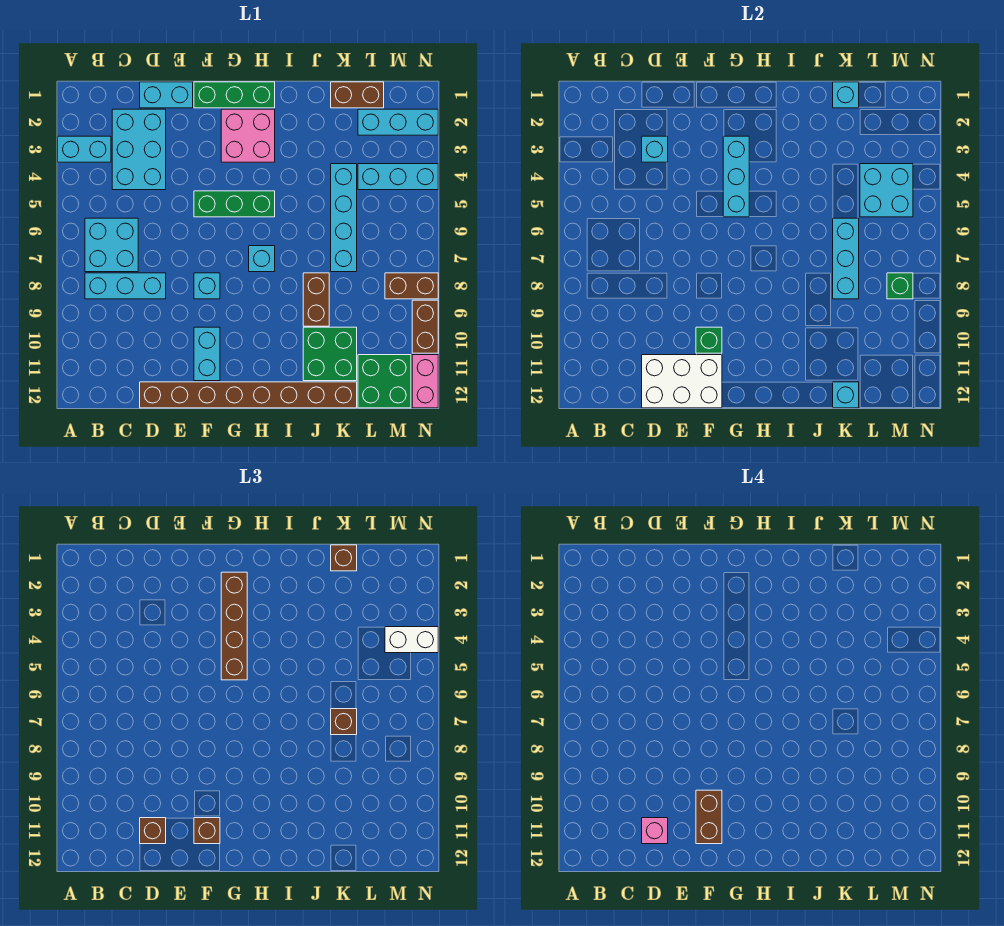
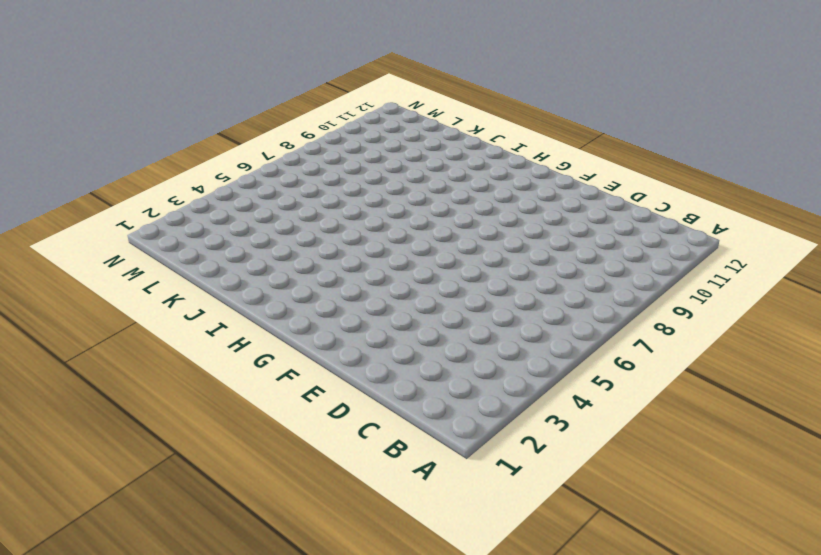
none -> cyan 1x2 brick [58,136,111,162]
none -> cyan 2x2 brick [85,218,138,272]
none -> cyan 1x3 brick [85,273,166,299]
none -> cyan 2x3 brick [112,109,166,190]

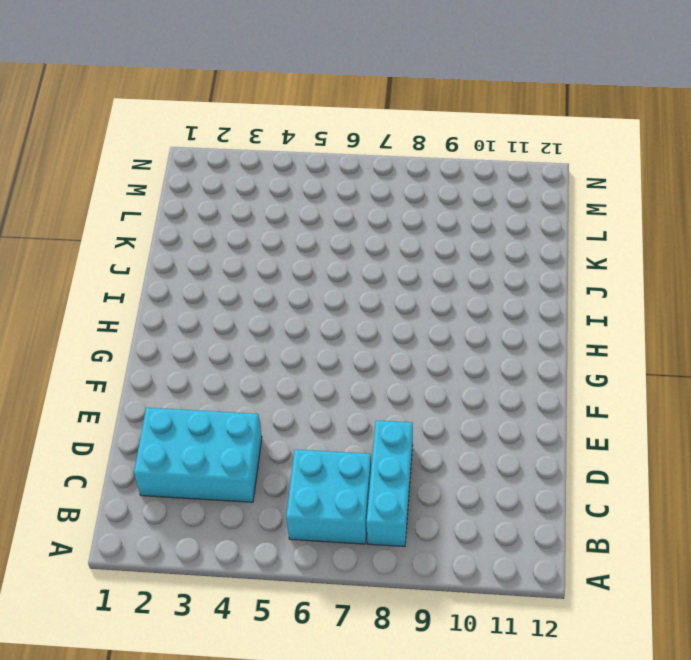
none -> cyan 1x2 brick [58,136,111,162]
none -> cyan 1x2 brick [140,82,193,108]
none -> brown 1x8 brick [140,382,357,408]
none -> green 1x3 brick [194,82,275,108]

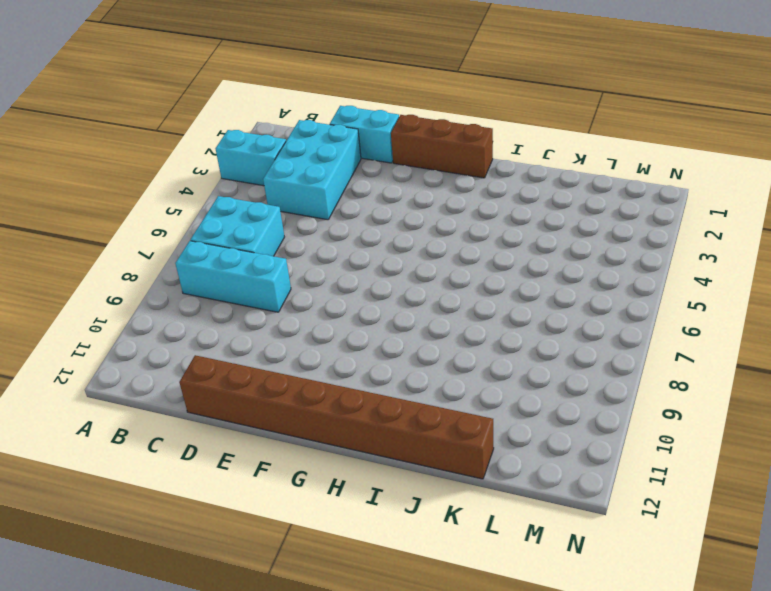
brown 1x3 brick [391,115,493,178] -> green 1x3 brick [194,82,275,108]
none -> green 1x3 brick [194,191,275,217]
none -> cyan 1x1 brick [194,273,220,299]
none -> cyan 1x2 brick [194,327,220,381]
none -> pink 2x2 brick [221,109,275,162]

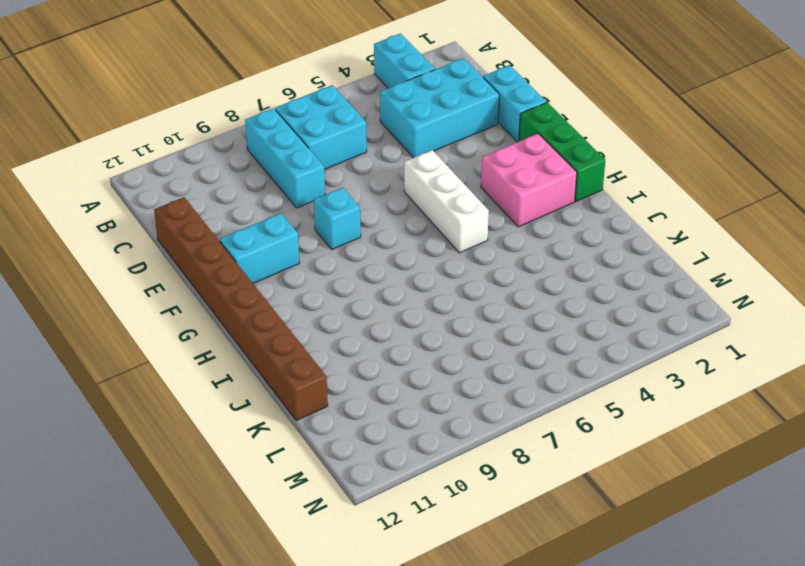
white 1x3 brick [404,150,489,253] -> green 1x3 brick [194,191,275,217]
none -> cyan 1x1 brick [249,246,275,272]
none -> brown 1x2 brick [303,273,329,326]
none -> green 2x2 brick [303,327,357,381]
none -> brown 1x2 brick [331,82,384,108]

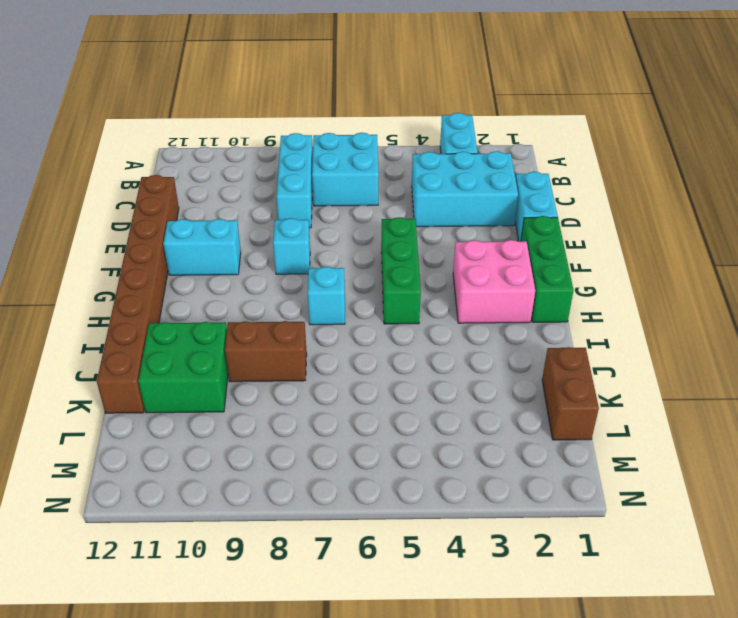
none -> cyan 1x4 brick [331,164,357,272]
none -> cyan 1x3 brick [358,109,438,135]
none -> cyan 1x3 brick [358,164,438,190]
none -> green 2x2 brick [358,355,411,408]

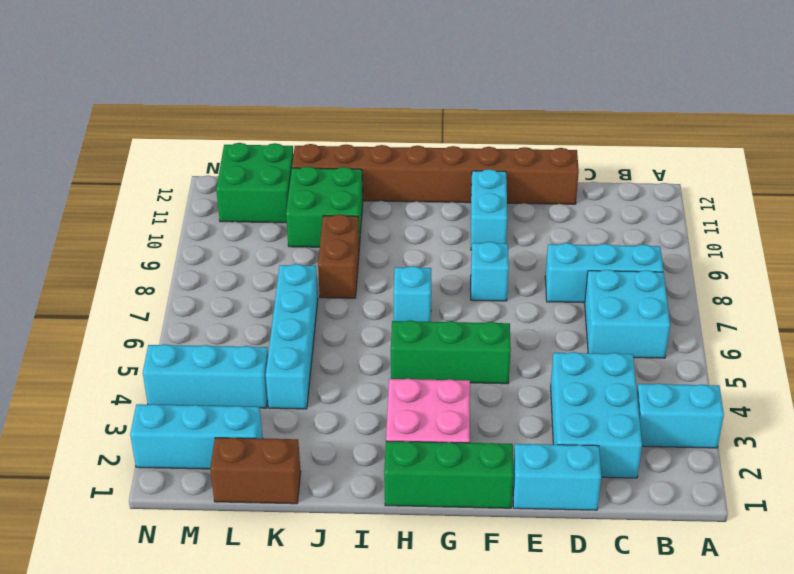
none -> brown 1x2 brick [385,273,438,299]
none -> brown 1x2 brick [412,300,438,353]
none -> pink 1x2 brick [412,355,438,408]
none -> cyan 1x1 brick [642,136,668,162]

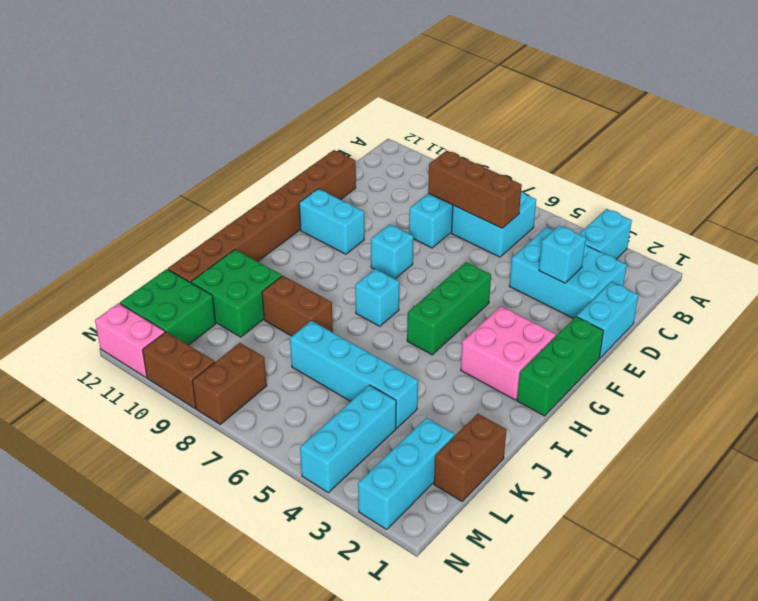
brown 1x3 brick [428,151,522,228] -> none
none -> white 2x3 brick [642,355,722,408]
none -> green 1x1 brick [696,327,722,353]
none -> cyan 1x3 brick [723,136,749,217]
none -> cyan 1x1 brick [833,82,859,108]

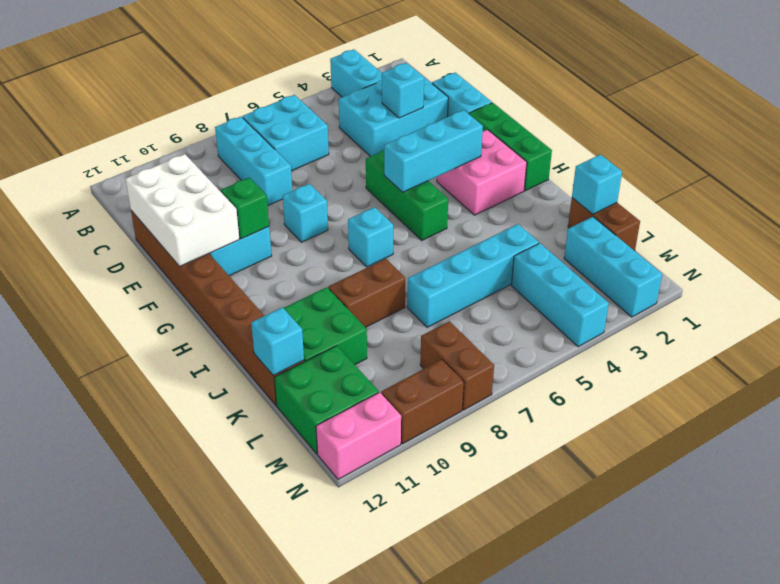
none -> cyan 1x3 brick [833,218,859,299]
none -> cyan 2x2 brick [860,164,913,217]
none -> green 1x1 brick [887,273,913,299]
none -> brown 1x1 brick [140,818,166,844]

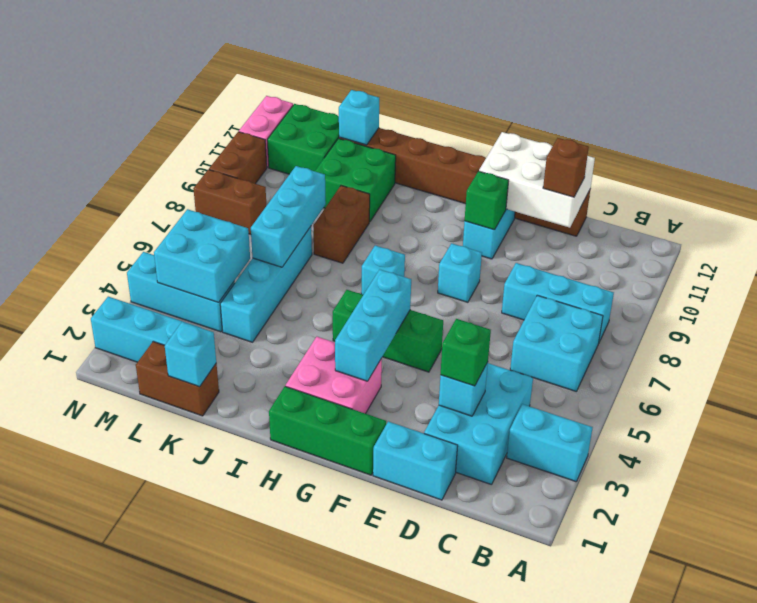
green 1x1 brick [441,319,491,386] -> green 1x1 brick moved to [887,273,913,299]
none -> brown 1x1 brick [194,818,220,844]
none -> brown 1x4 brick [221,572,247,680]
none -> brown 1x1 brick [331,545,357,571]
none -> brown 1x1 brick [331,709,357,735]

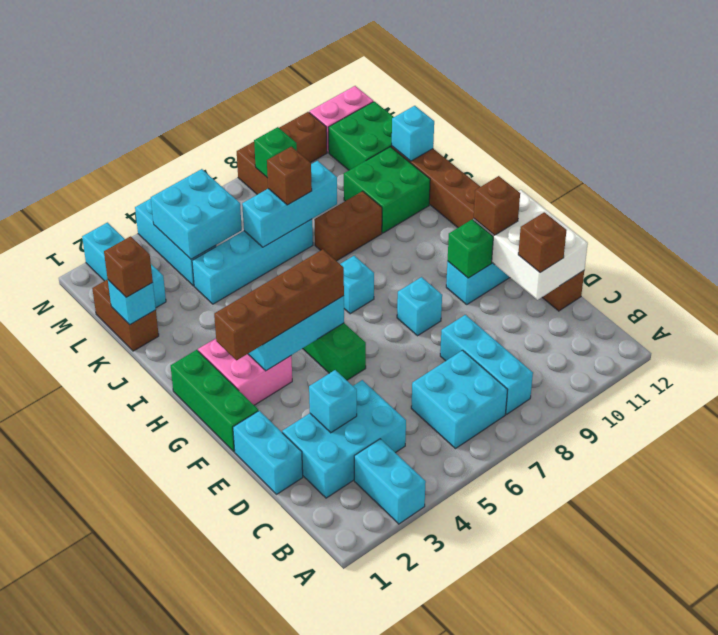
none -> white 1x2 brick [385,627,438,653]
none -> pink 1x1 brick [642,818,668,844]
none -> brown 1x2 brick [696,790,722,844]

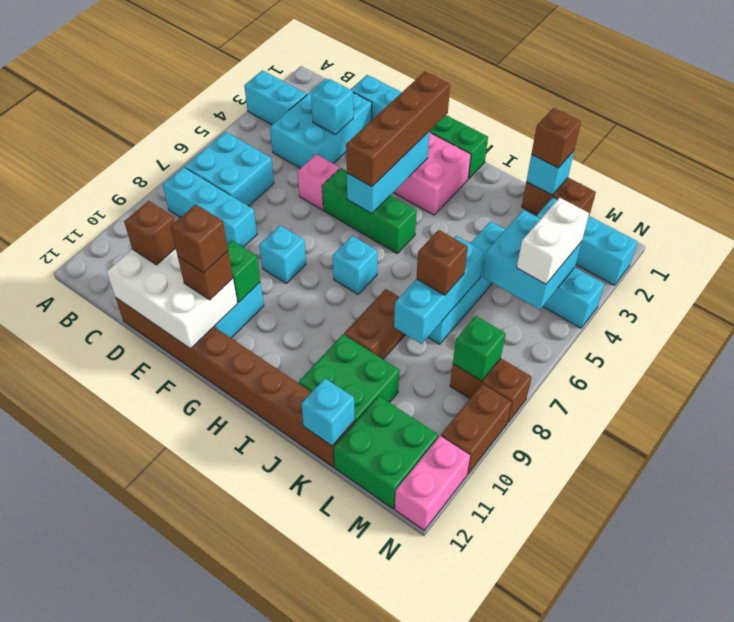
pink 1x1 brick [298,154,340,210] -> pink 1x1 brick moved to [642,818,668,844]
brown 1x1 brick [170,205,228,273] -> brown 1x2 brick [696,790,722,844]
white 1x2 brick [517,198,589,284] -> white 1x2 brick turned to [385,627,438,653]

